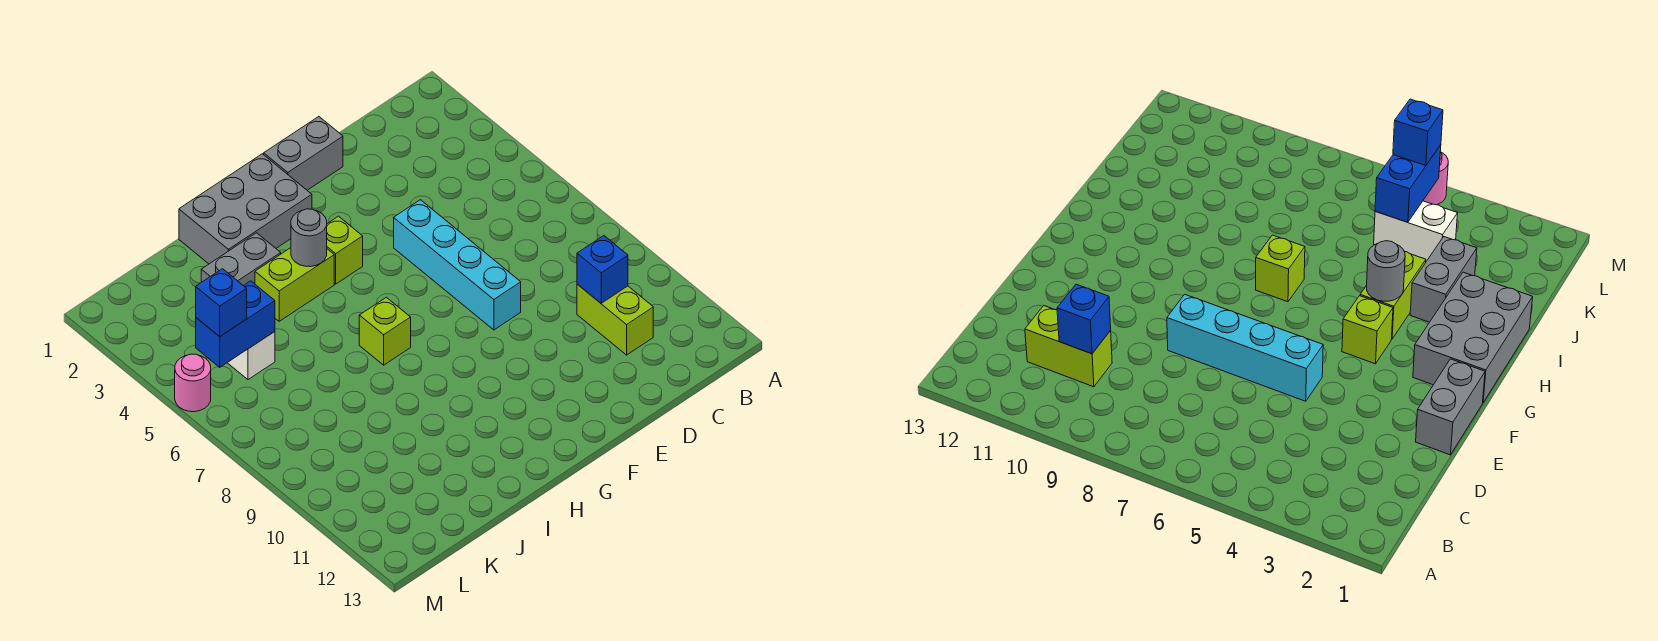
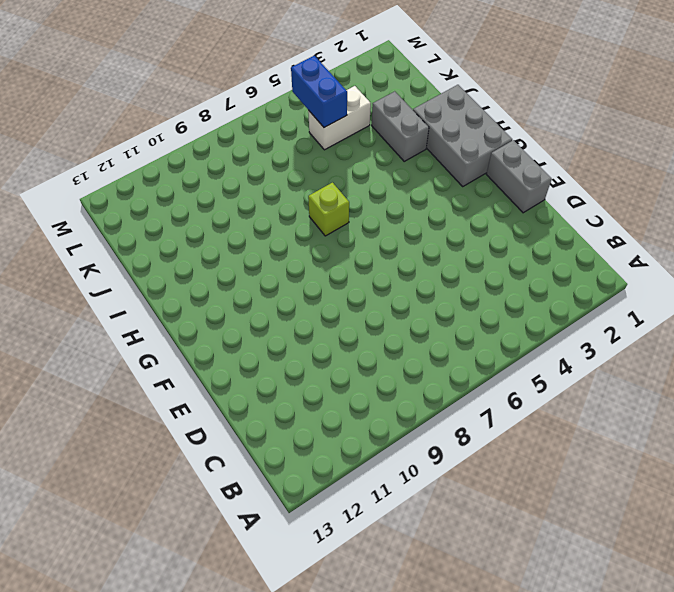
none -> lime 1x2 brick [577,284,653,355]
none -> cyan 1x4 brick [394,200,521,330]
none -> lime 1x1 brick [327,216,363,284]

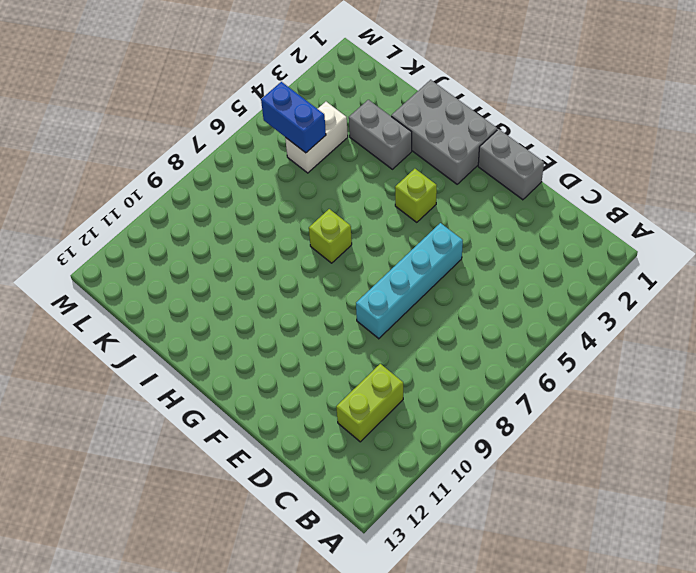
none -> lime 1x2 brick [255,248,334,321]
none -> pink 1x1 round brick [175,354,211,412]
none -> blue 1x1 brick [577,236,628,303]

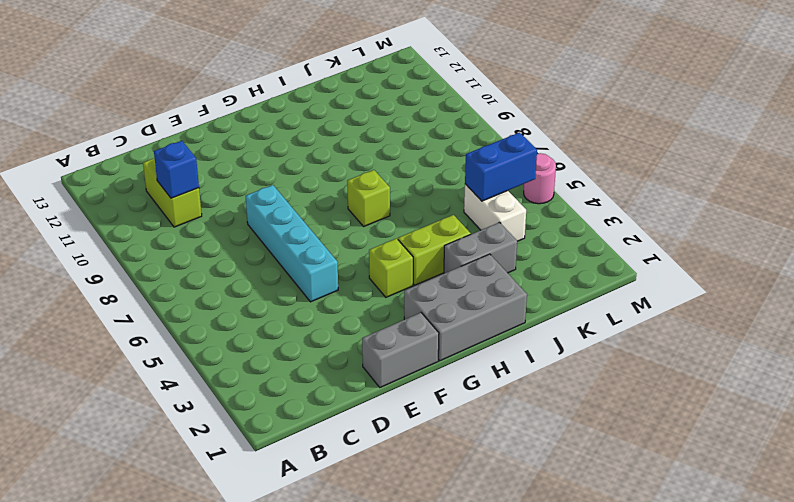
none -> grey 1x1 round brick [291,209,327,267]
none -> blue 1x1 brick [196,269,247,337]

